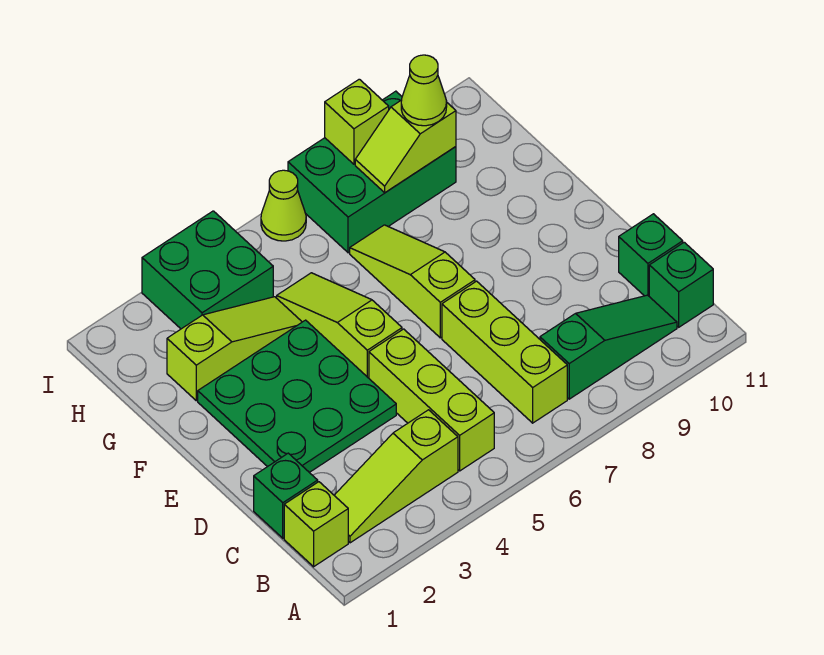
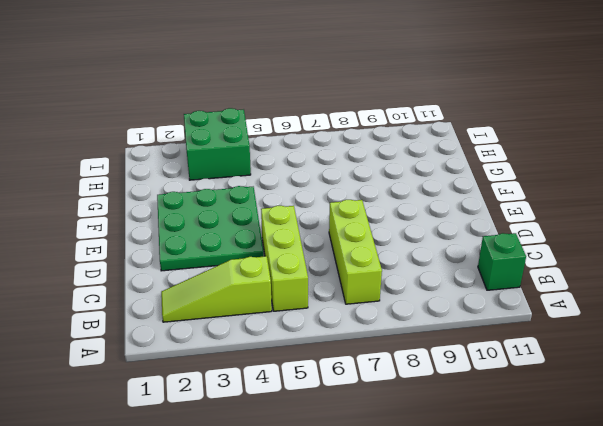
none -> lime 1x1 brick [284,482,348,567]
none -> green 1x3 slope [540,295,677,399]
none -> green 1x1 brick [254,453,318,538]

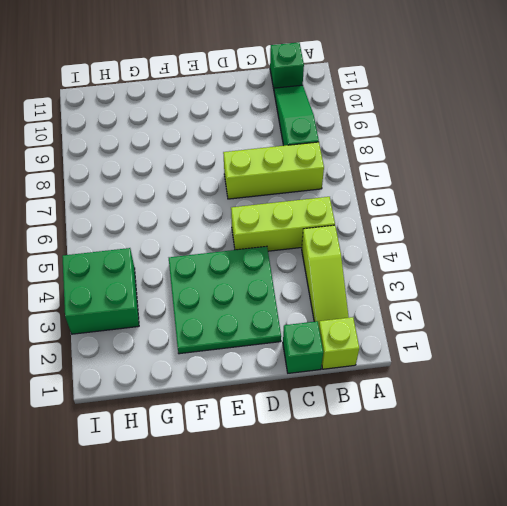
none -> green 1x1 brick [619,214,683,296]
none -> lime 1x3 slope [277,273,402,378]
none -> lime 1x3 slope [350,225,475,338]

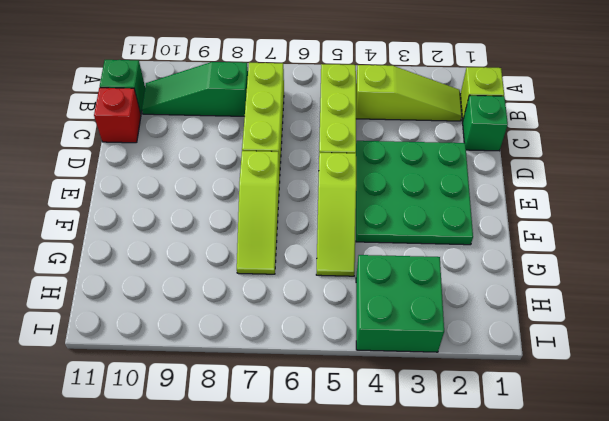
red 1x1 brick [94,88,141,143] -> green 1x1 brick [619,214,683,296]
none -> lime 1x3 slope [167,297,302,401]
none -> green 2x3 brick [288,91,456,253]
none -> lime 1x1 cone [261,170,306,241]

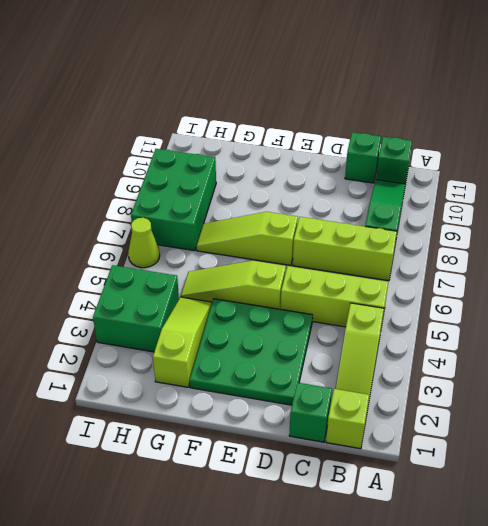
none -> lime 1x2 slope [355,100,456,193]
none -> lime 1x1 brick [325,79,389,164]
none -> lime 1x1 cone [401,55,447,126]

